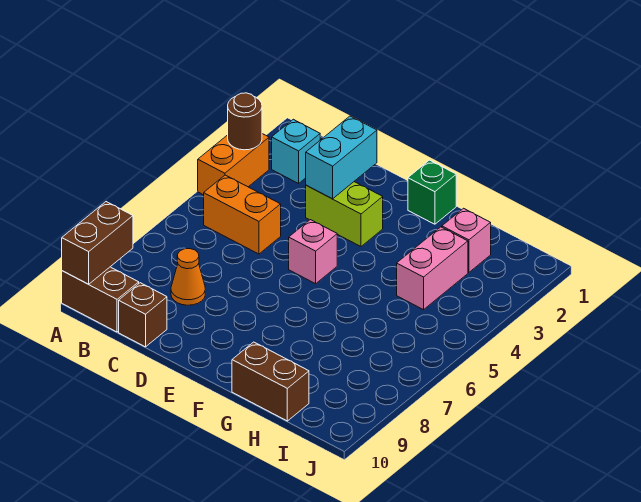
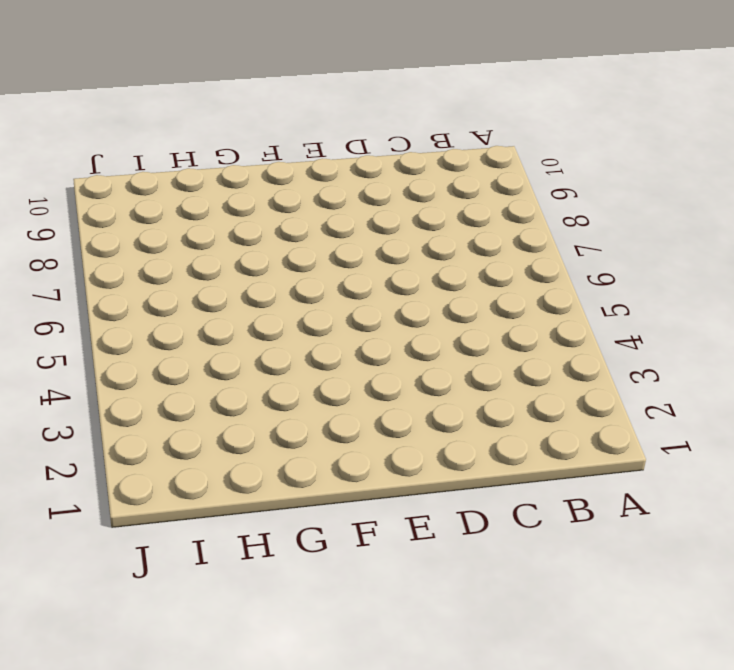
none -> orange 1x2 brick [198,134,269,195]
none -> brown 1x2 brick [62,267,139,332]
none -> cyan 1x1 brick [272,119,320,184]

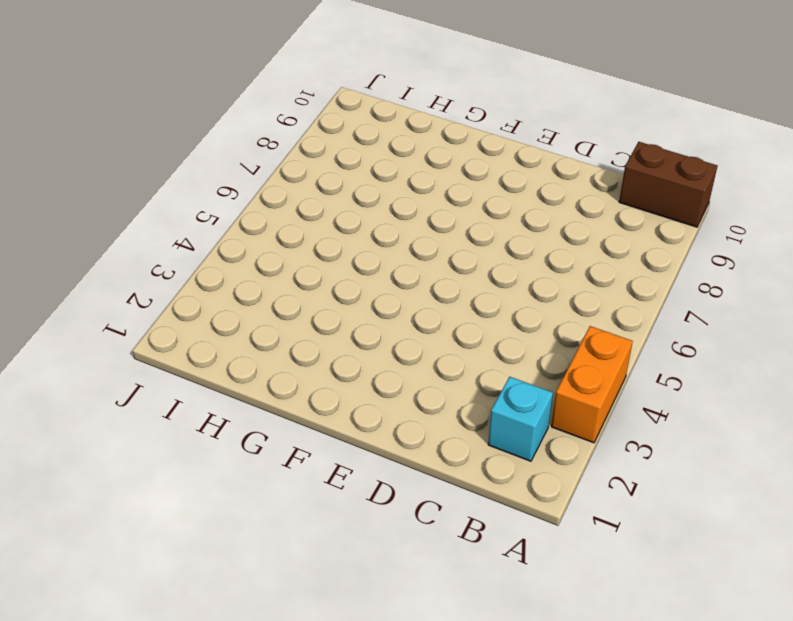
none -> orange 1x2 brick [204,175,281,254]
none -> orange 1x1 cone [171,249,205,305]
none -> brown 1x1 brick [119,283,167,347]

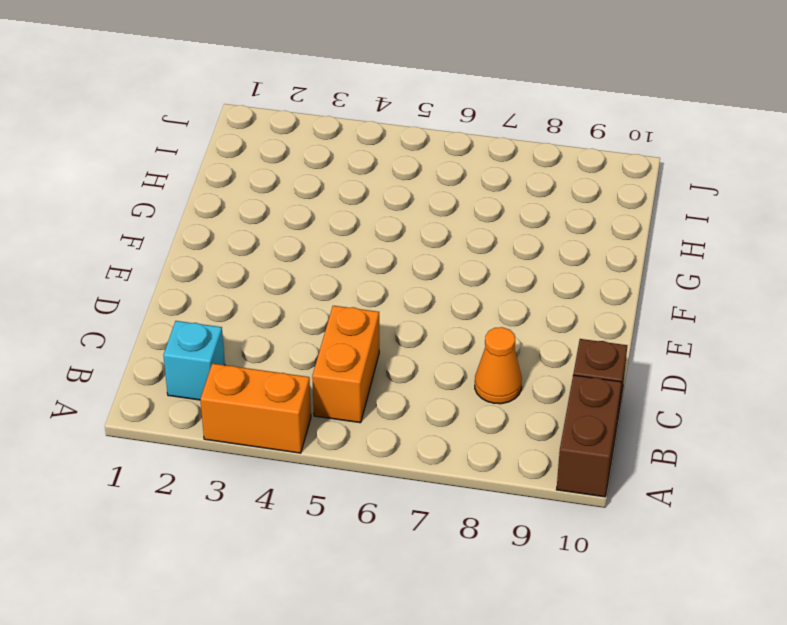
none -> lime 1x2 brick [306,182,383,246]
none -> pink 1x1 brick [289,220,337,284]
none -> green 1x1 brick [408,160,456,224]

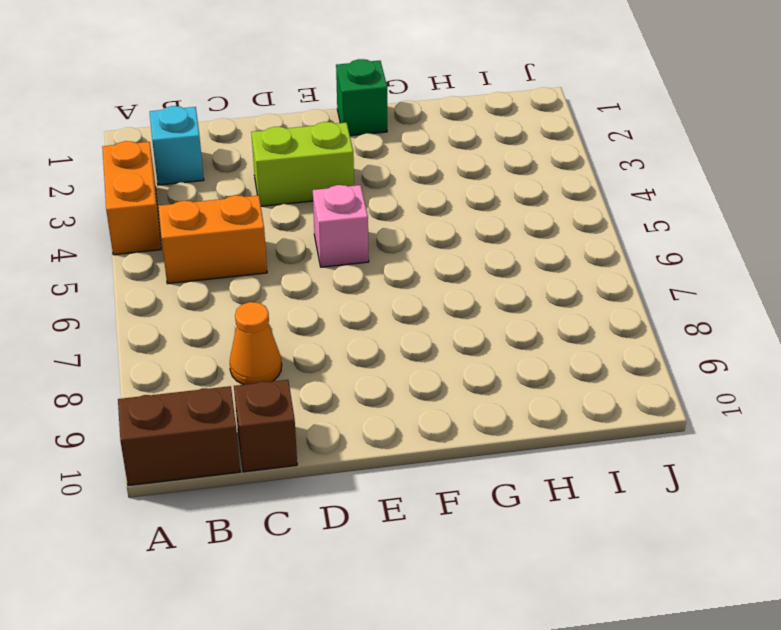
none -> brown 1x2 brick [232,342,309,421]
none -> pink 1x1 brick [442,208,491,272]
none -> pink 1x2 brick [397,227,468,310]

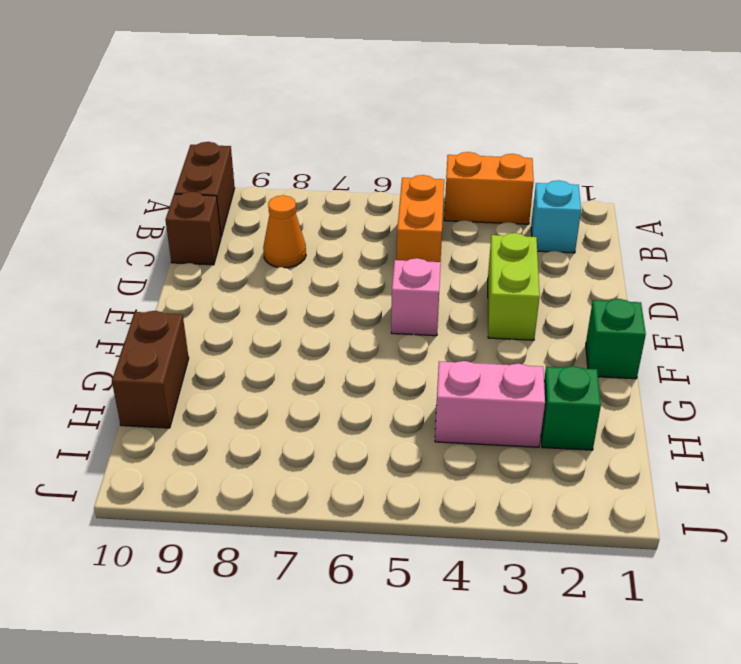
green 1x1 brick [541,366,601,450] -> pink 1x1 brick [442,208,491,272]
none -> brown 1x1 round brick [228,93,262,150]
none -> brown 1x2 brick [62,202,133,284]
none -> cyan 1x2 brick [306,116,377,199]

